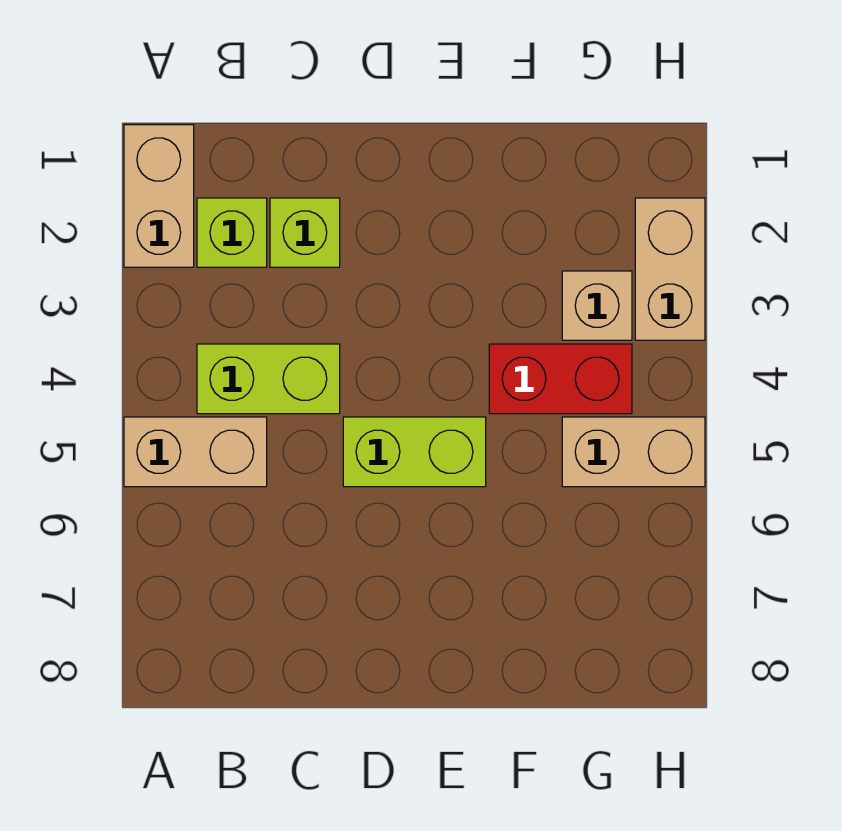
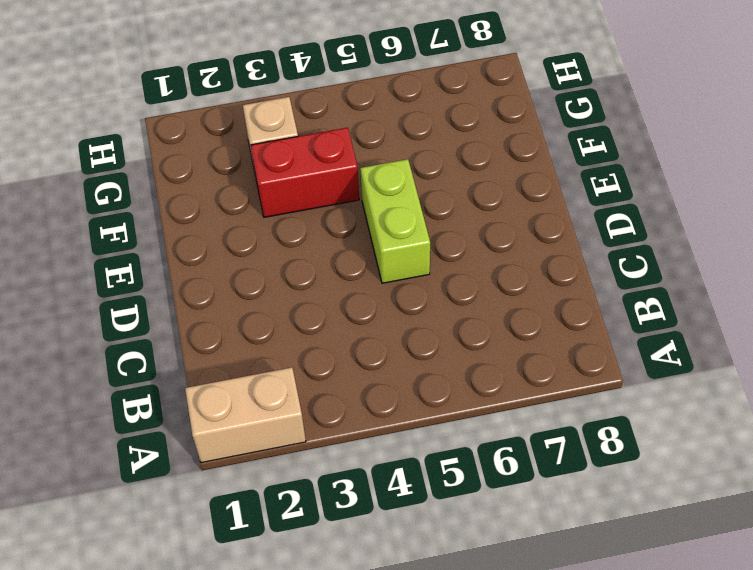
red 1x2 brick [251,128,359,217] -> red 1x2 brick turned to [489,344,632,414]
none -> tan 1x2 brick [124,417,267,487]
none -> lime 1x1 brick [197,198,267,267]

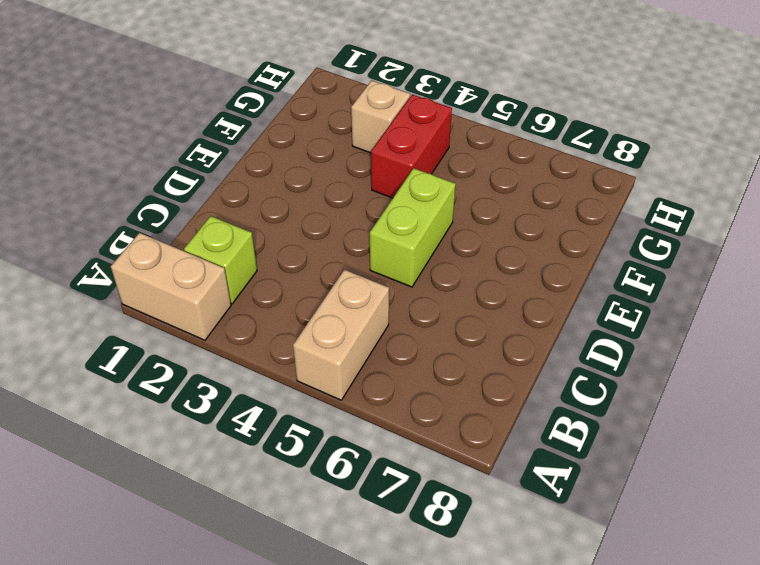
none -> lime 1x2 brick [197,344,340,414]
none -> lime 1x1 brick [270,198,340,267]

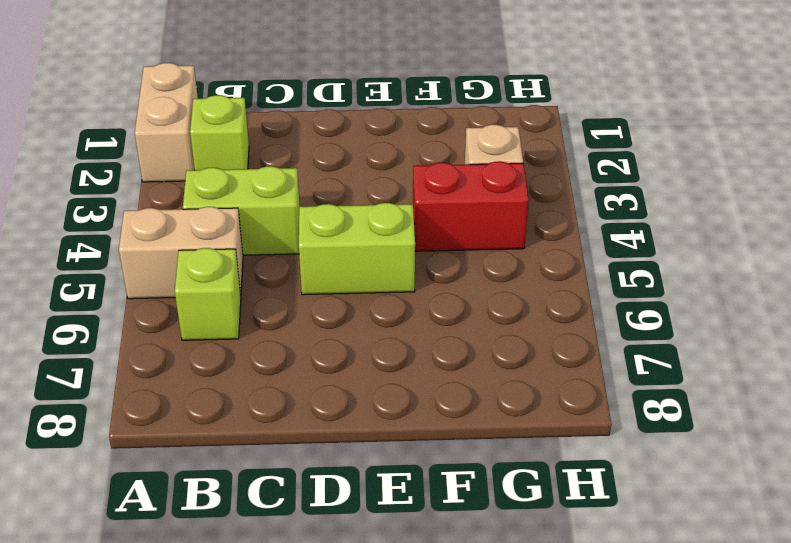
lime 1x1 brick [175,248,241,340] -> lime 1x1 brick moved to [270,198,340,267]
none -> tan 1x2 brick [562,417,705,487]
none -> tan 1x2 brick [635,198,705,340]

